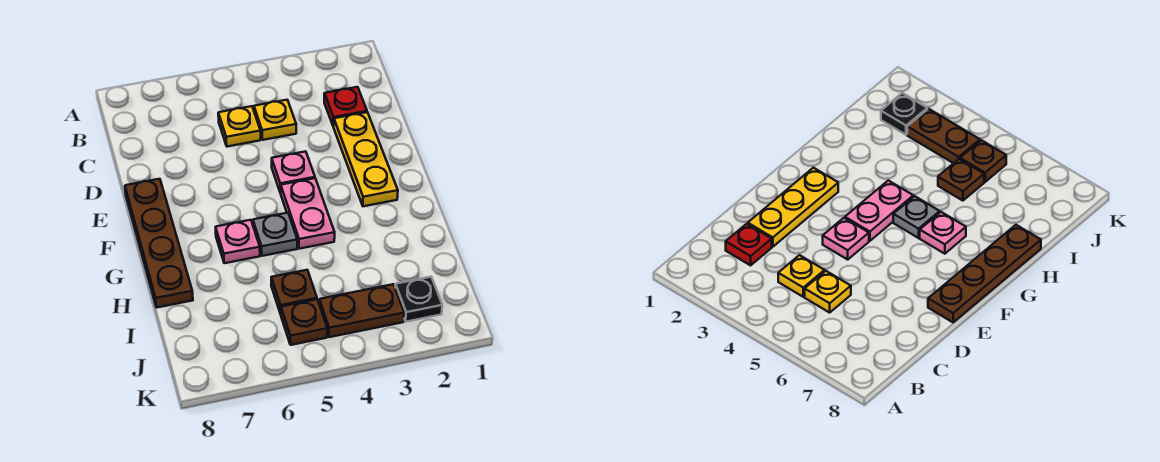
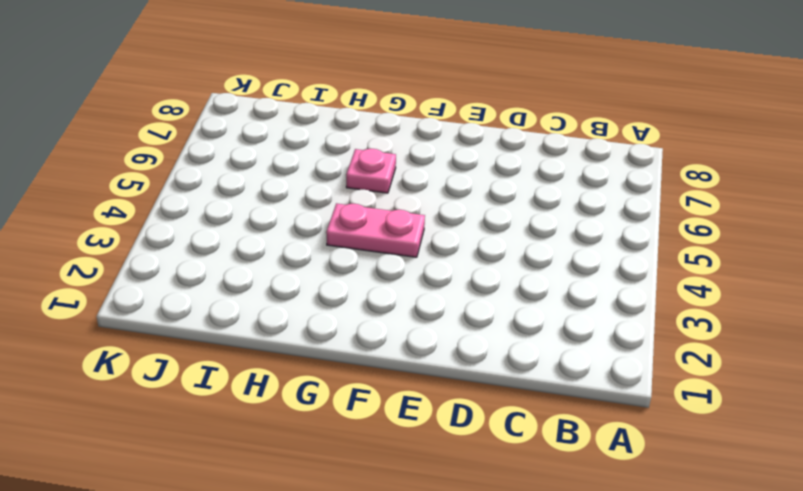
none -> red 1x1 plate [324,87,367,127]
none -> yellow 1x1 plate [254,100,296,140]
none -> yellow 1x1 plate [218,106,261,147]

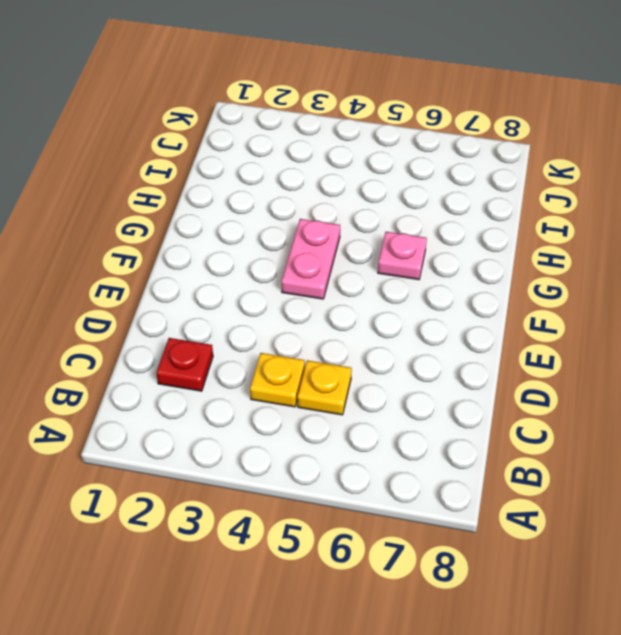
none -> yellow 1x3 plate [334,112,398,206]
none -> pink 1x1 plate [272,151,315,193]
none -> brown 1x4 plate [125,179,193,307]

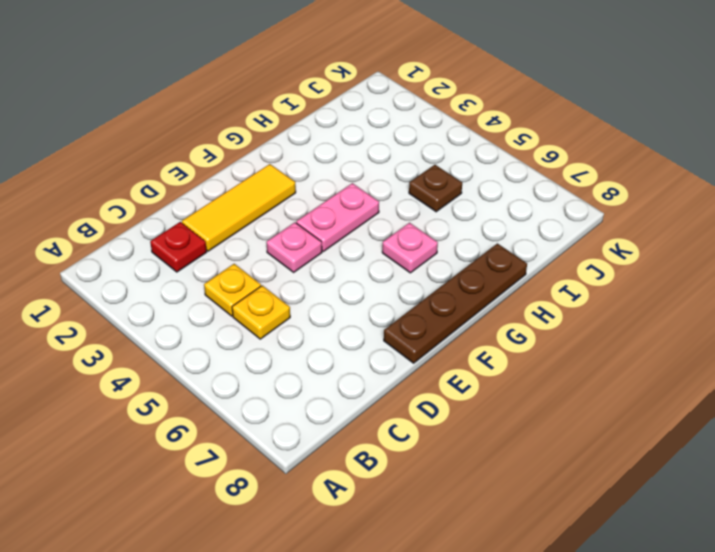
yellow 1x3 tile [182,164,296,251] -> yellow 1x3 plate [334,112,398,206]
none -> grey 1x1 plate [253,213,297,256]
none -> black 1x1 plate [395,277,442,322]
none -> brown 1x2 plate [319,284,404,337]

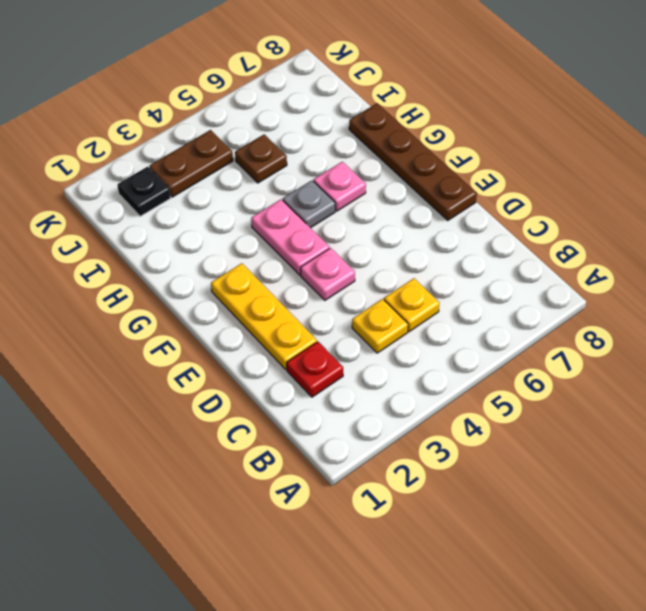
none -> brown 1x1 plate [281,300,327,345]

